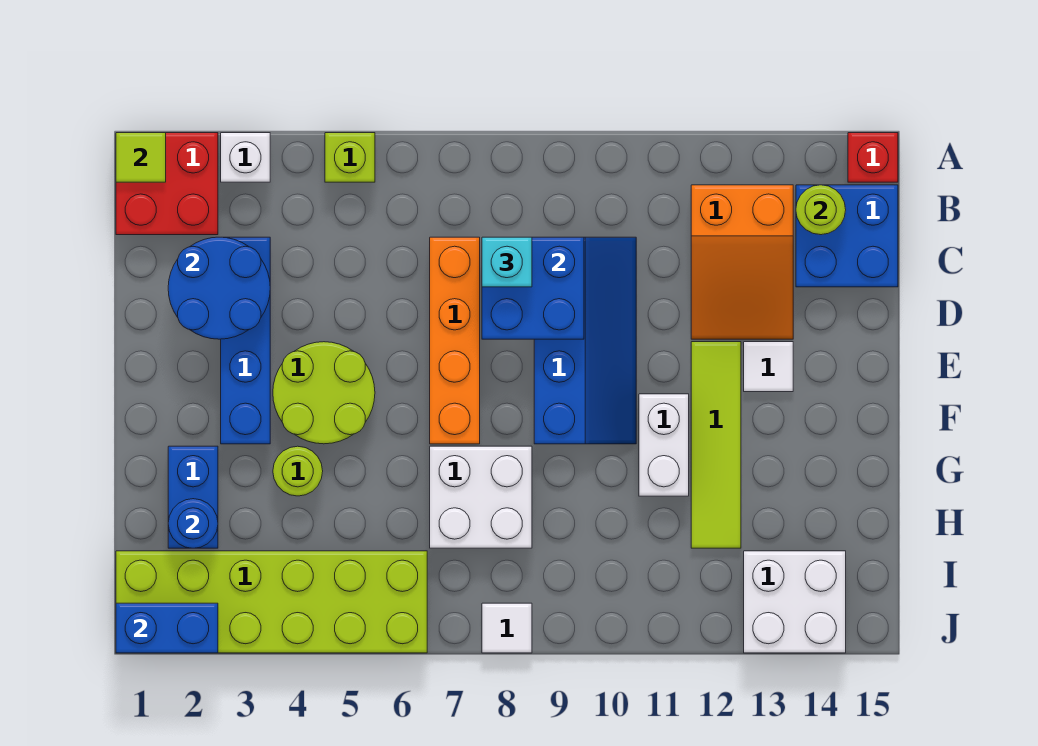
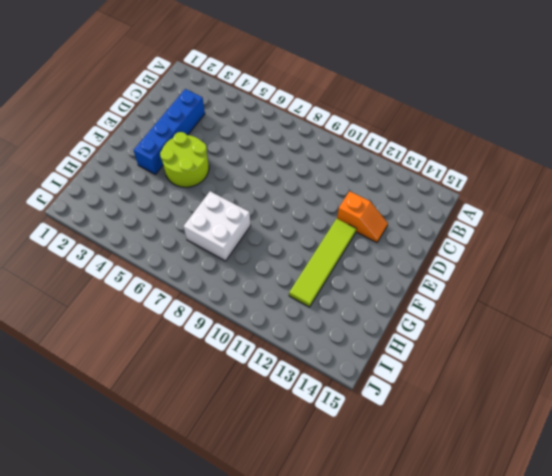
orange 1x2 slope [337,191,388,242] -> orange 2x3 slope [691,185,793,339]
none -> red 2x2 brick [116,133,218,235]
none -> white 1x1 brick [221,133,270,182]
none -> lime 1x1 brick [325,133,375,182]

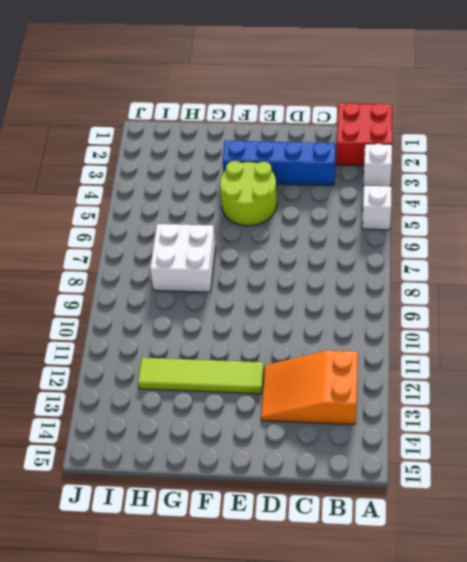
white 1x1 brick [362,186,392,230] -> lime 1x1 brick [325,133,375,182]
none -> red 1x1 brick [848,133,898,182]
none -> blue 2x2 brick [796,185,898,287]
none -> orange 1x4 brick [430,237,480,444]

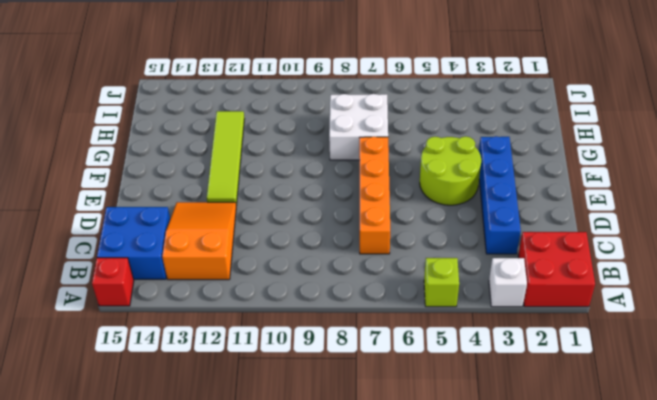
none -> blue 2x4 slope [534,237,636,444]
none -> white 1x1 tile [744,342,793,392]
none -> white 1x2 brick [639,394,689,496]

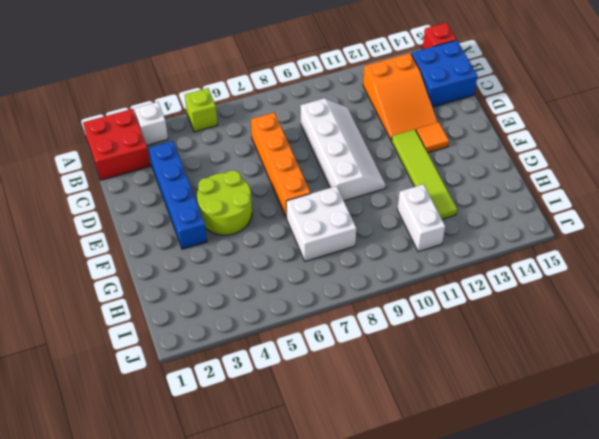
white 2x4 slope [301,98,386,201] -> blue 2x4 slope [534,237,636,444]
orange 1x1 tile [416,122,449,153] -> white 1x1 tile [744,342,793,392]
white 1x2 brick [397,184,445,252] -> white 1x2 brick moved to [639,394,689,496]
none -> blue 1x2 brick [168,446,218,548]
none -> lime 1x1 round brick [273,446,323,496]
none -> lime 2x6 brick [116,551,427,653]

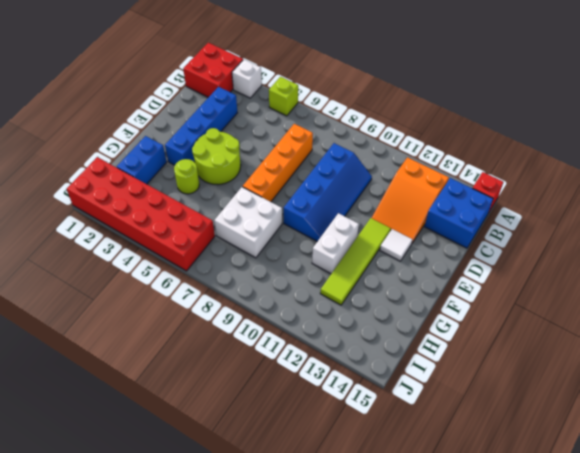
red 2x6 brick [67,157,215,271] -> lime 2x6 brick [116,551,427,653]
none -> white 2x2 brick [744,551,846,653]
none -> white 1x1 tile [482,603,532,653]
none -> lime 1x1 tile [116,133,166,182]

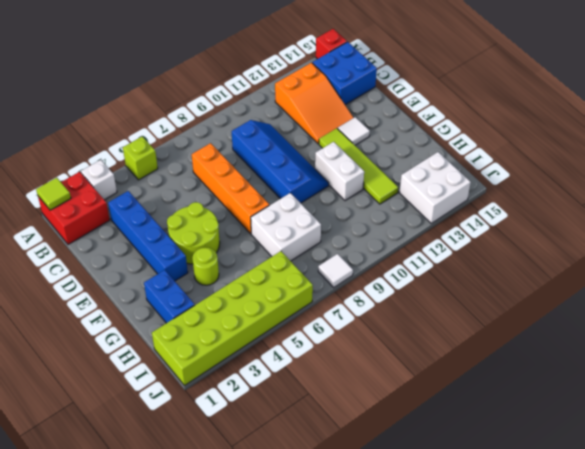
none -> lime 1x1 round brick [796,185,846,235]
none -> blue 2x2 round brick [168,237,270,339]
none -> blue 2x2 brick [482,237,584,339]

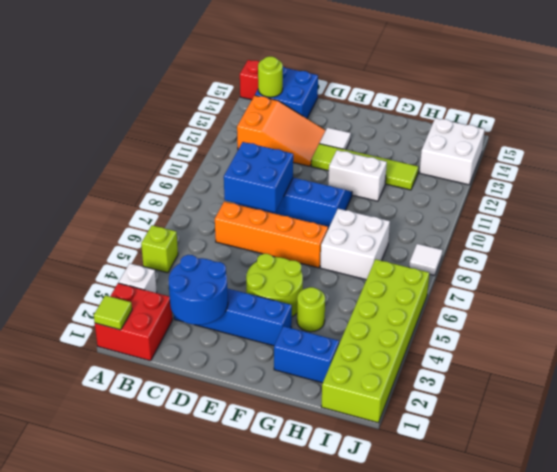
none -> blue 1x1 round brick [168,499,218,548]
none -> blue 1x2 brick [116,603,218,653]
none -> cyan 1x1 brick [482,237,532,287]

